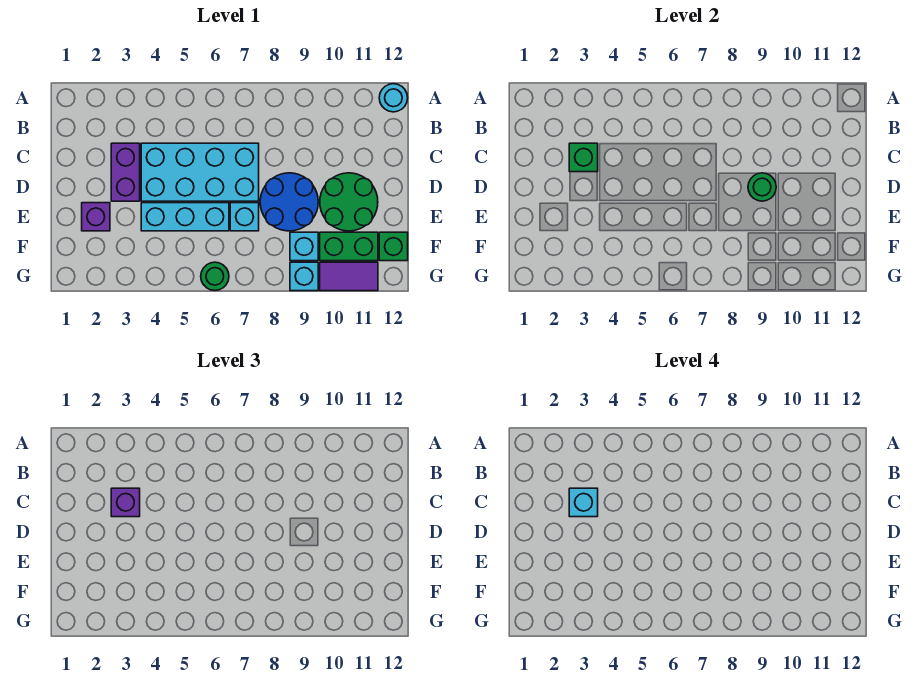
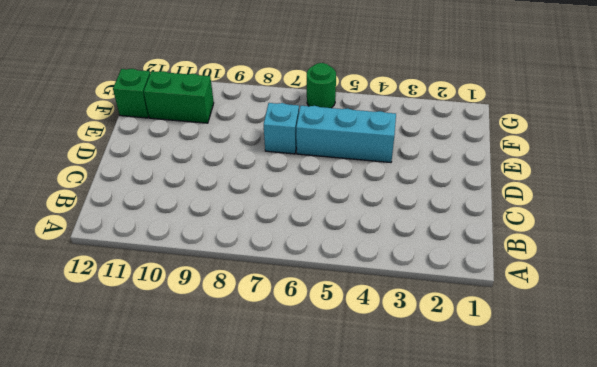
none -> cyan 1x1 round brick [379,84,408,112]
none -> purple 1x2 brick [111,143,140,201]
none -> cyan 2x4 brick [141,143,259,201]

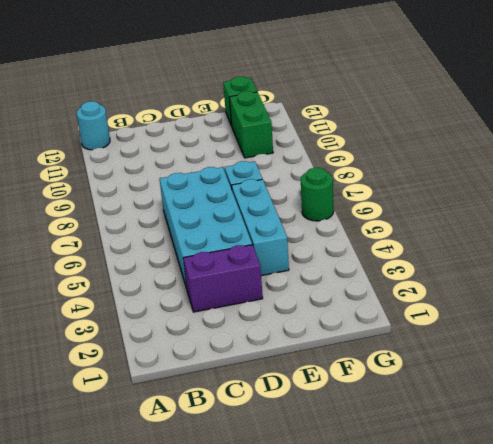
none -> blue 2x2 round brick [260,173,318,231]
none -> green 2x2 round brick [320,173,378,231]
none -> purple 1x1 brick [82,203,110,231]

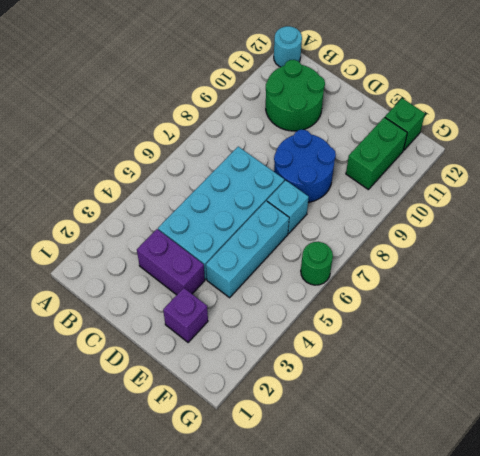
green 2x2 round brick [266,60,325,131] -> green 2x2 round brick moved to [320,173,378,231]
none -> cyan 1x1 brick [290,232,318,261]
none -> cyan 1x1 brick [290,262,318,291]
none -> purple 1x2 tile [320,262,378,291]

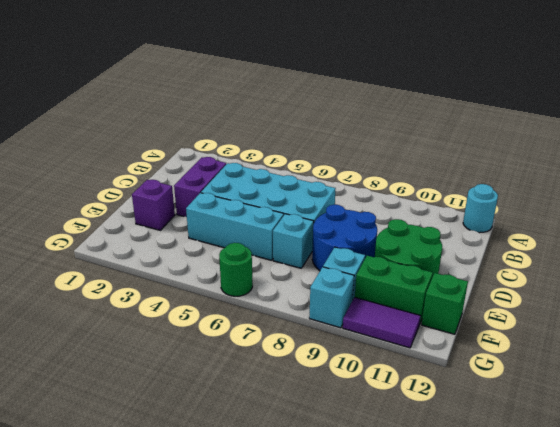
none -> green 1x1 brick [569,143,598,172]
none -> green 1x1 round brick [748,173,776,201]
none -> purple 1x1 brick [111,488,140,517]

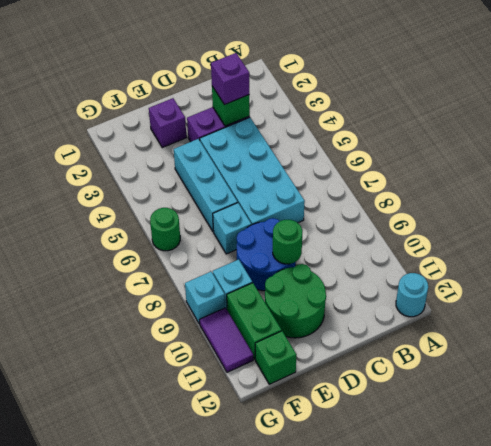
none -> cyan 1x1 brick [569,488,598,517]

